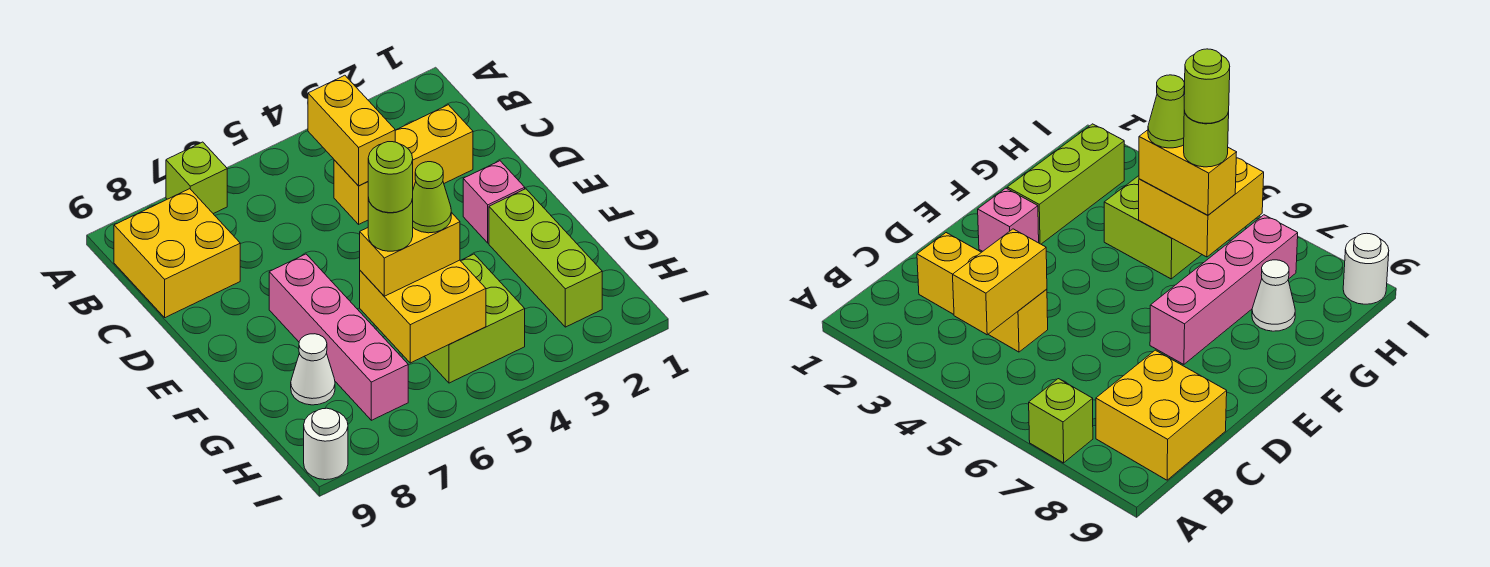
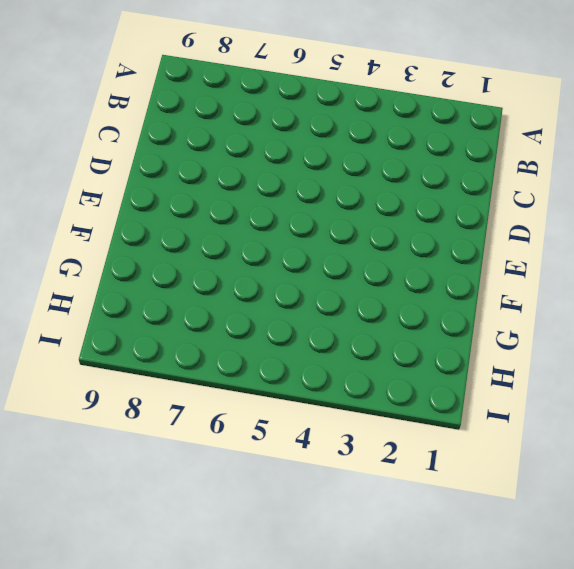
none -> lime 1x1 brick [166,142,227,214]
none -> yellow 2x2 brick [114,189,240,318]
none -> yellow 1x3 brick [334,105,473,224]

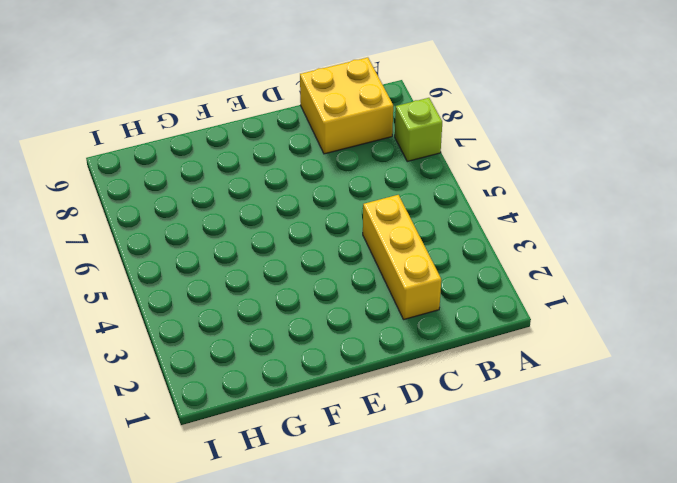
none -> pink 1x1 brick [463,161,525,243]
none -> pink 1x4 brick [269,254,408,420]
none -> lime 1x3 brick [489,189,602,327]

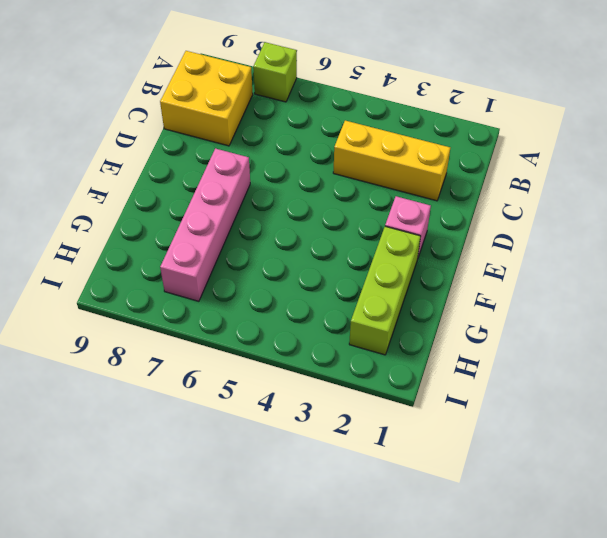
none -> lime 2x2 brick [424,254,525,383]
none -> white 1x1 cone [291,334,335,405]
none -> white 1x1 round brick [304,408,348,480]

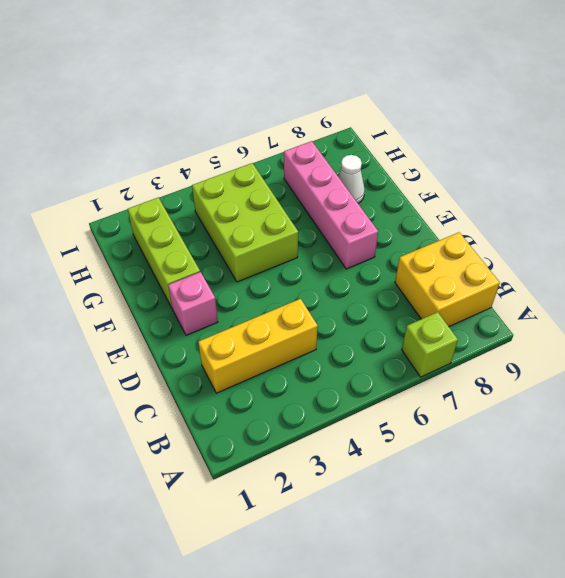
lime 2x3 brick [192,163,298,282] -> lime 2x2 brick [424,254,525,383]
none -> white 1x1 round brick [304,408,348,480]
none -> yellow 1x2 brick [308,75,395,186]
none -> yellow 2x2 brick [360,260,486,363]

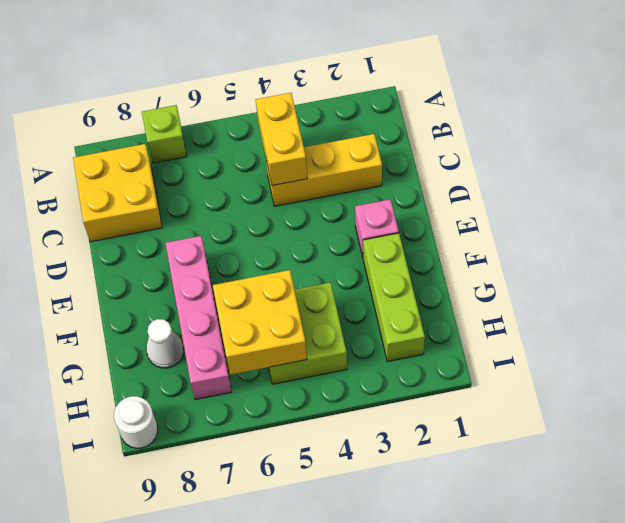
none -> yellow 1x2 brick [360,212,460,296]
none -> lime 1x1 cone [412,162,451,233]
none -> lime 1x1 round brick [368,198,413,251]

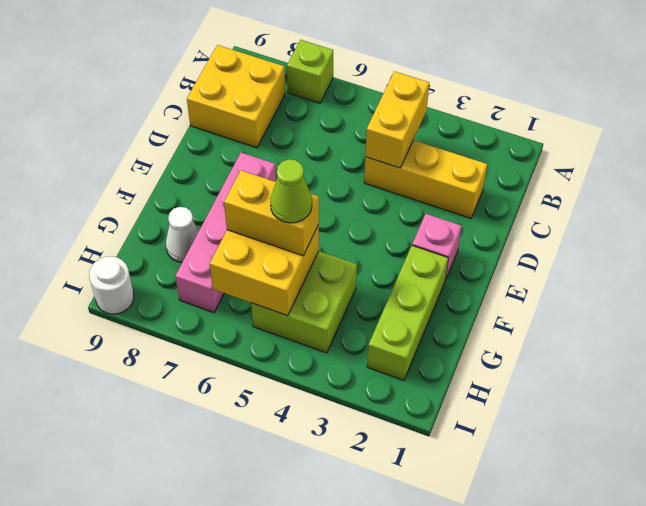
none -> lime 1x1 round brick [368,198,413,251]
none -> lime 1x1 round brick [368,142,413,213]

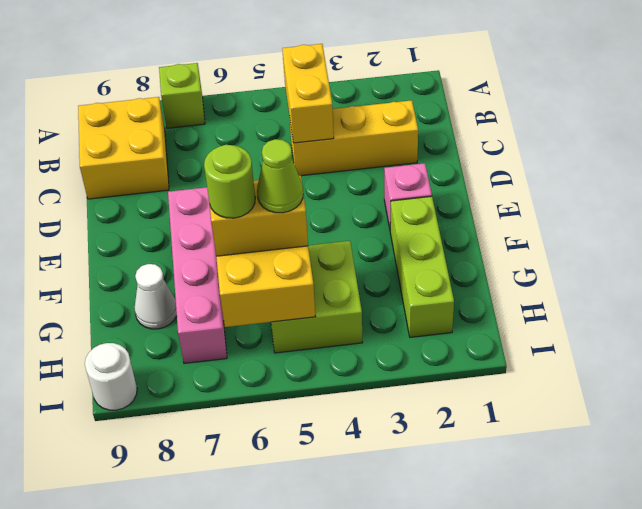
none -> lime 1x1 round brick [368,142,413,213]

